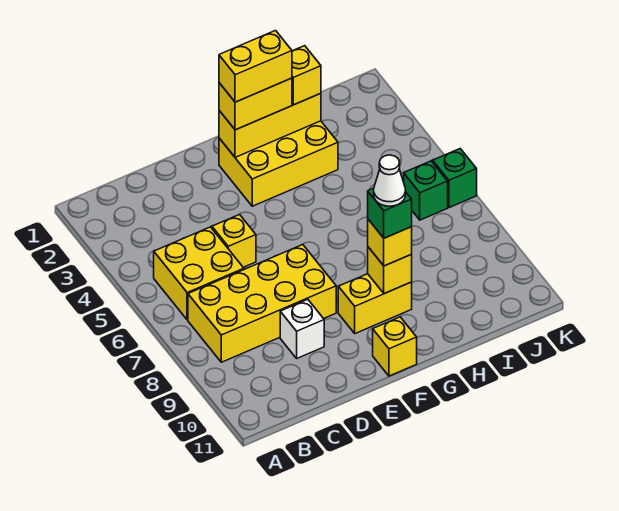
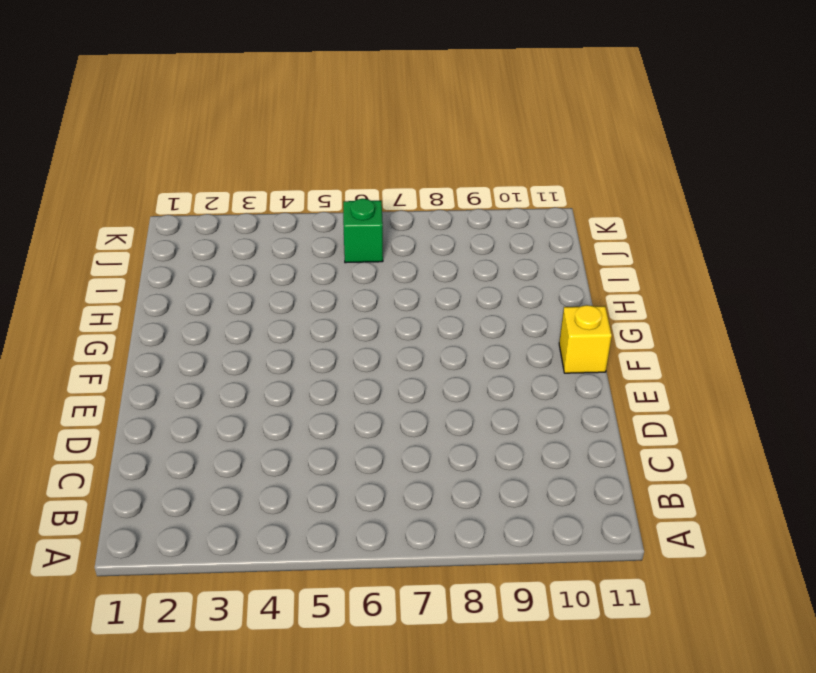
none -> yellow 2x2 brick [154,227,244,320]
none -> yellow 2x4 brick [188,244,336,362]
none -> yellow 1x1 brick [212,214,256,267]

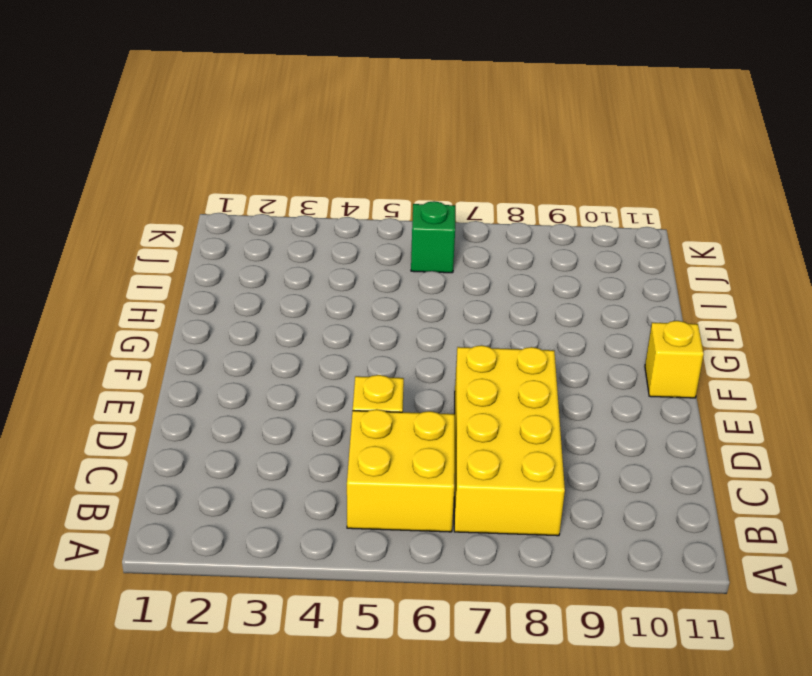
none -> white 1x1 brick [280,300,324,358]
none -> yellow 2x3 brick [219,121,338,206]
none -> yellow 1x2 brick [338,274,412,334]

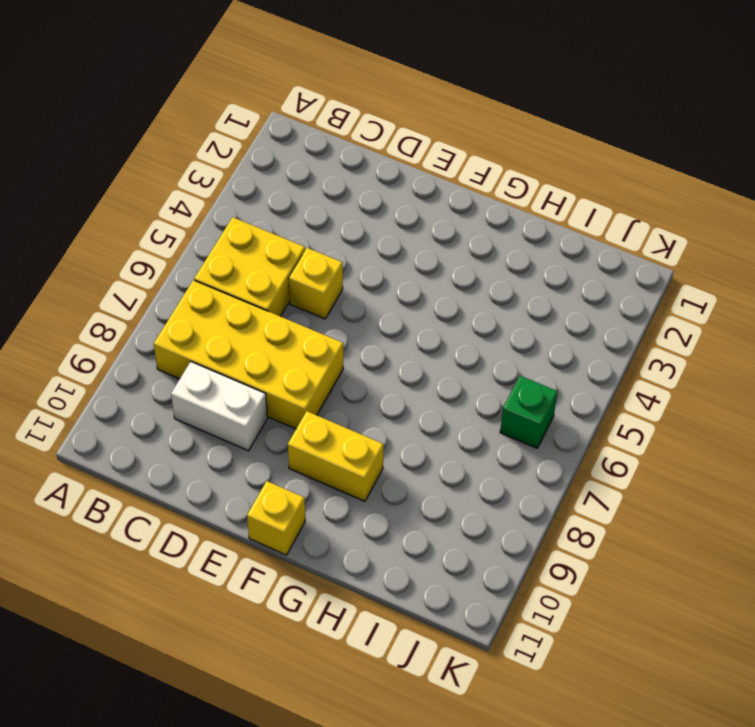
white 1x2 brick [171,362,267,451] -> white 1x1 brick [280,300,324,358]
none -> yellow 2x3 brick [219,121,338,206]
none -> green 1x1 brick [433,149,477,208]
none -> yellow 1x3 brick [219,93,321,157]

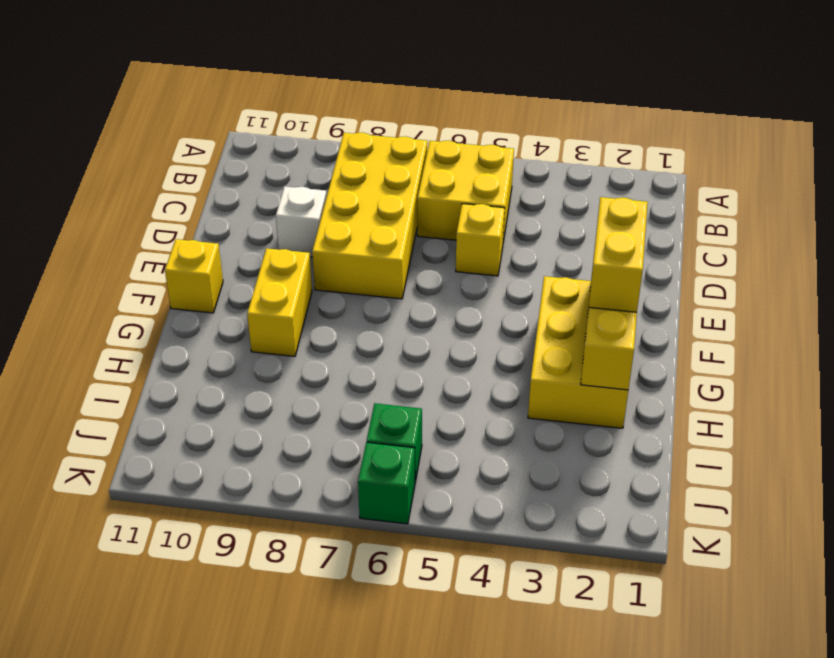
none -> yellow 1x1 brick [368,247,412,294]
none -> yellow 1x1 brick [368,219,412,266]
none -> yellow 1x1 brick [292,46,321,105]

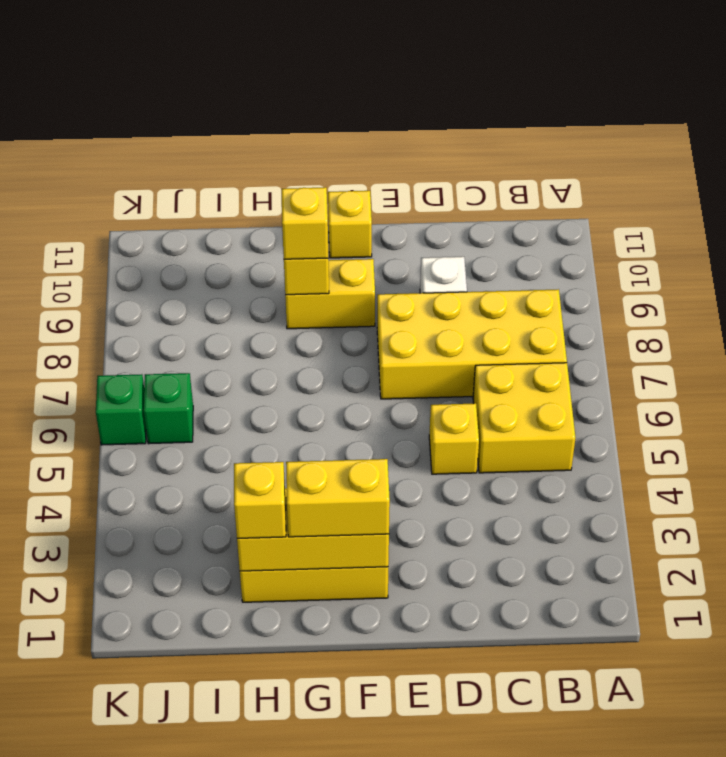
none -> yellow 1x2 brick [219,31,292,102]
none -> green 1x1 brick [368,188,412,238]
none -> white 1x1 cone [374,155,406,206]

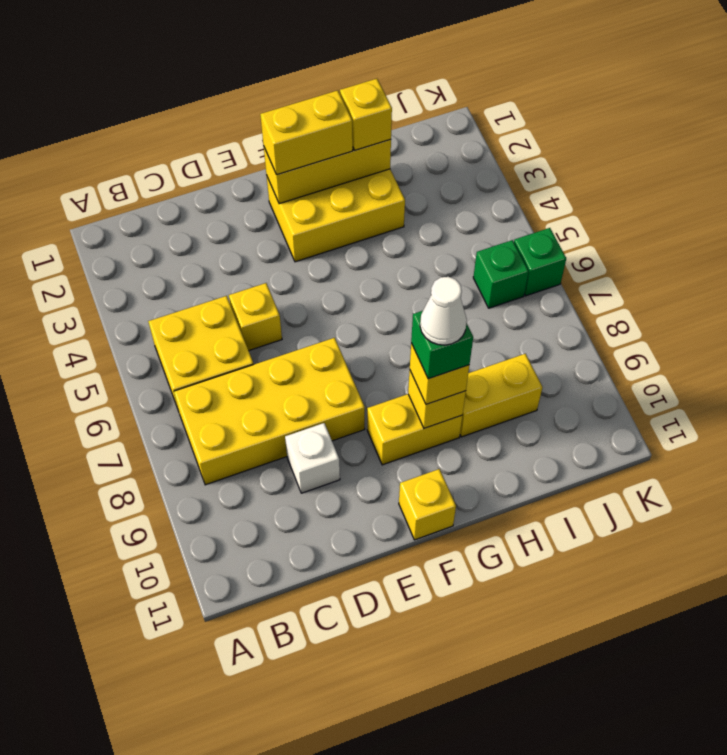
yellow 1x2 brick [460,354,542,437] -> yellow 1x2 brick moved to [219,31,292,102]

